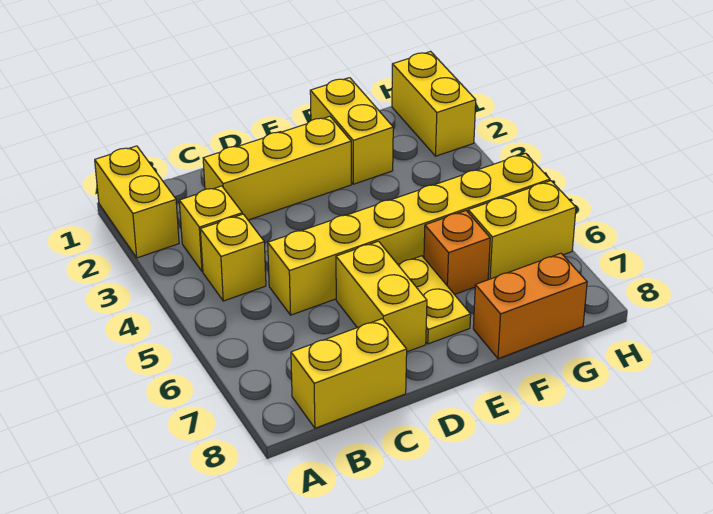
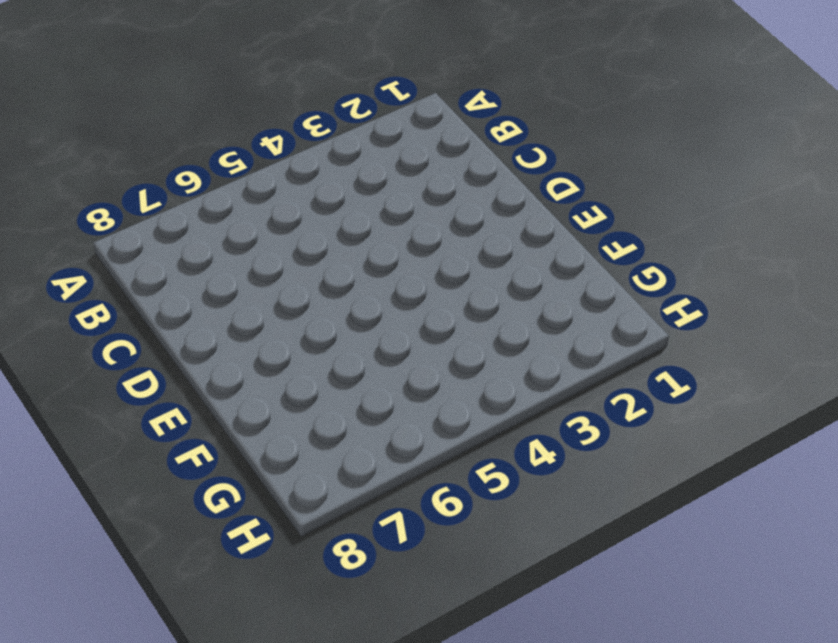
none -> yellow 1x2 brick [95,146,179,258]
none -> yellow 1x1 brick [179,186,242,271]
none -> yellow 1x1 brick [200,214,266,301]

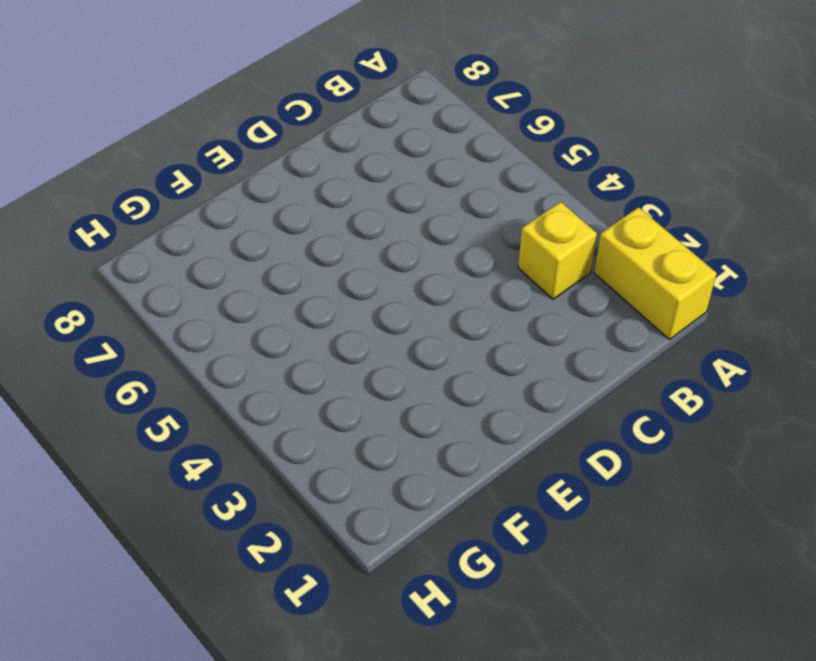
none -> yellow 1x1 brick [200,214,266,301]
none -> yellow 1x2 brick [291,319,407,428]
none -> yellow 1x3 brick [203,116,351,220]

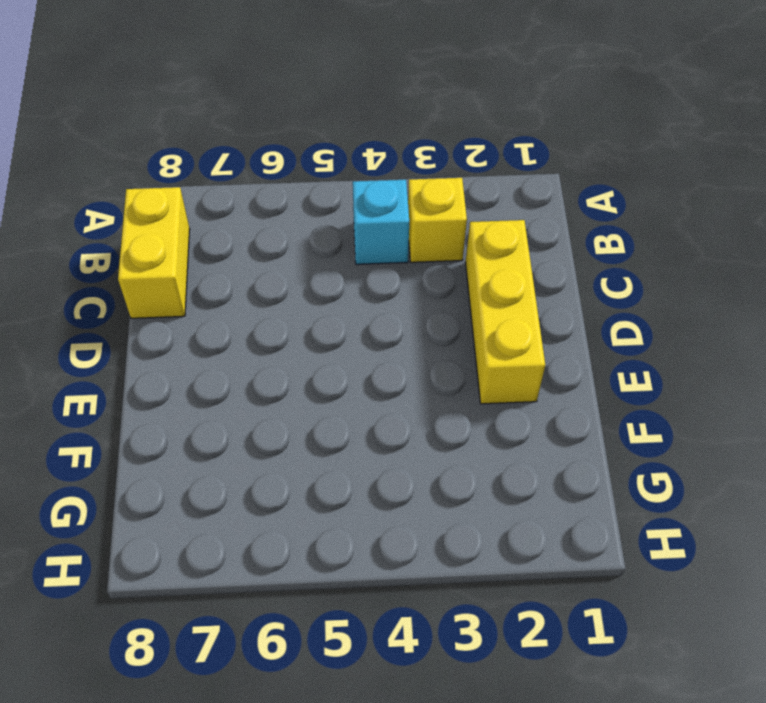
cyan 1x1 brick [353,180,409,264] -> yellow 1x1 brick [200,214,266,301]
none -> yellow 1x2 brick [95,146,179,258]
none -> yellow 1x6 brick [268,153,550,315]
none -> yellow 1x2 brick [336,241,427,352]

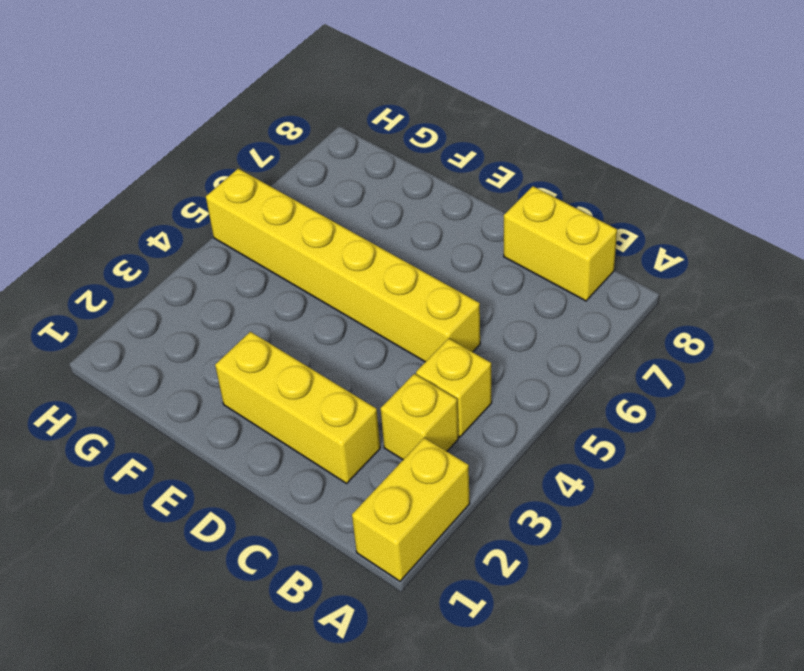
none -> yellow 1x2 brick [336,241,427,352]
none -> yellow 1x2 plate [398,256,471,344]
none -> yellow 1x2 brick [310,78,393,184]

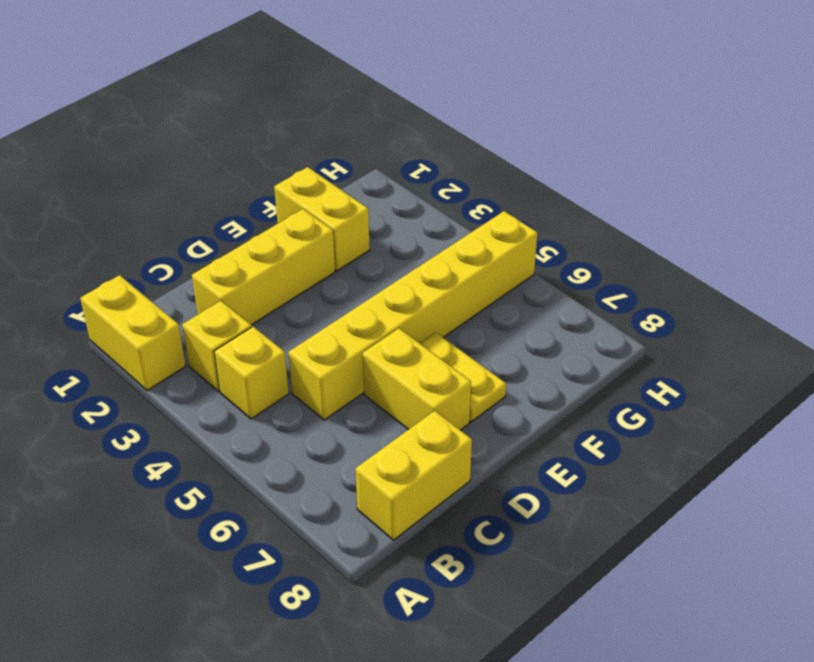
none -> orange 1x1 brick [424,211,490,295]
none -> orange 1x2 brick [473,253,587,359]
none -> yellow 1x2 brick [468,181,576,280]

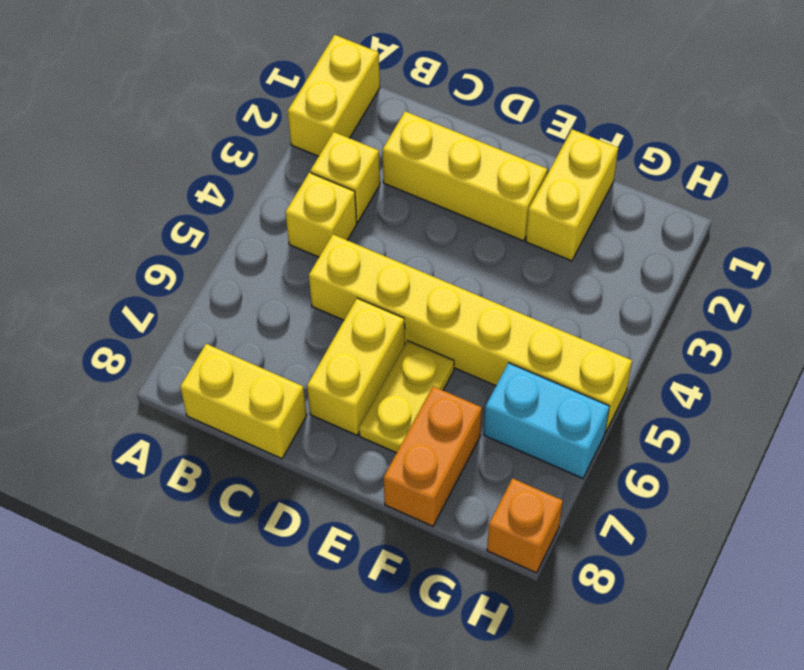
orange 1x2 brick [384,386,482,526] -> orange 1x2 brick turned to [473,253,587,359]
cyan 1x2 brick [484,363,610,478] -> yellow 1x2 brick [468,181,576,280]
orange 1x1 brick [487,478,563,573] -> orange 1x1 brick moved to [424,211,490,295]
none -> yellow 1x2 brick [392,52,476,156]

